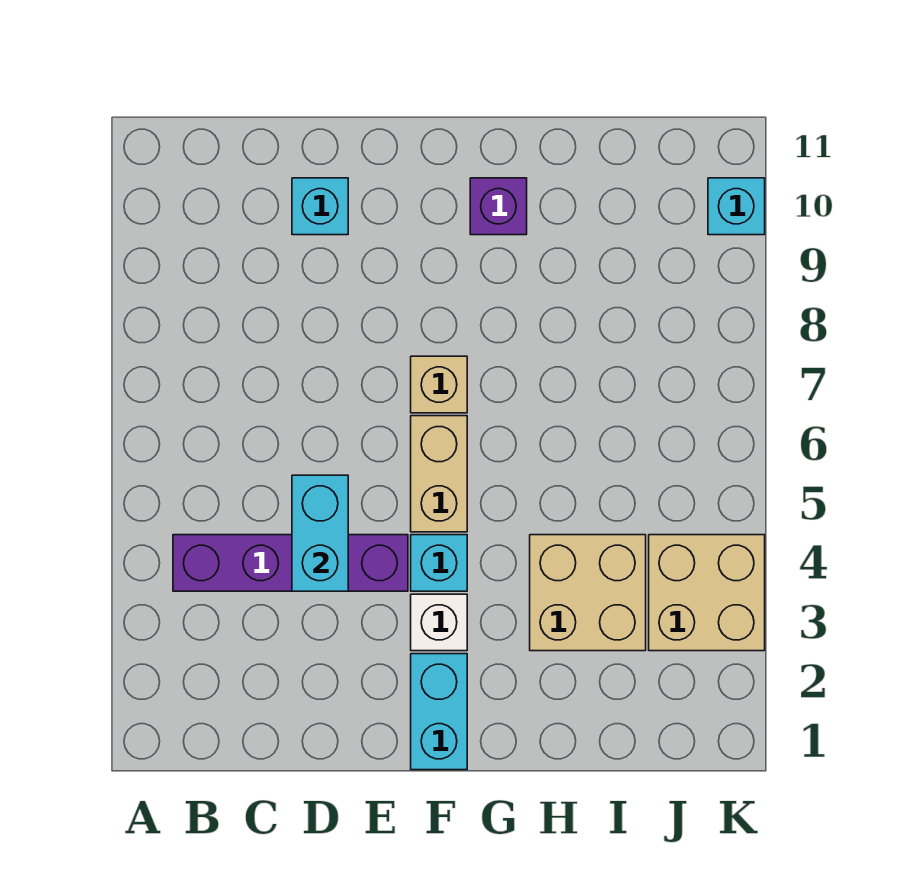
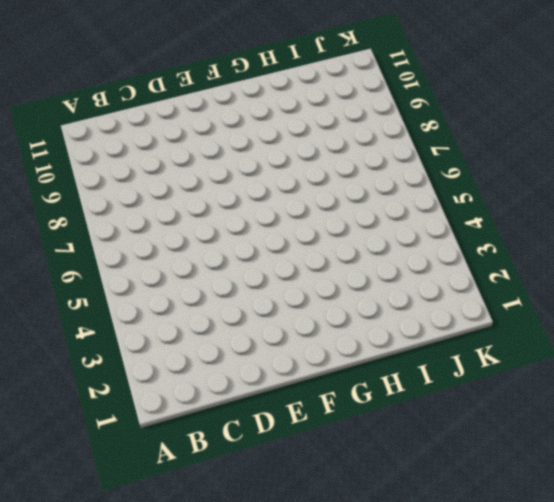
none -> purple 1x4 brick [173,535,408,591]
none -> cyan 1x1 brick [292,178,348,235]
none -> cyan 1x2 brick [411,654,467,770]

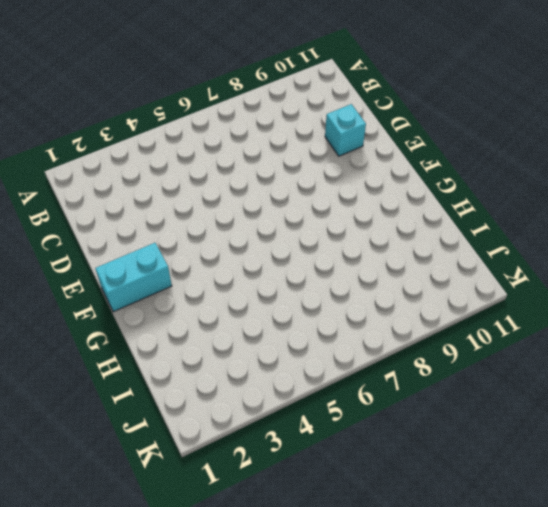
none -> purple 1x4 brick [173,535,408,591]
none -> white 1x1 brick [411,594,467,651]
none -> cyan 1x1 brick [411,535,467,591]

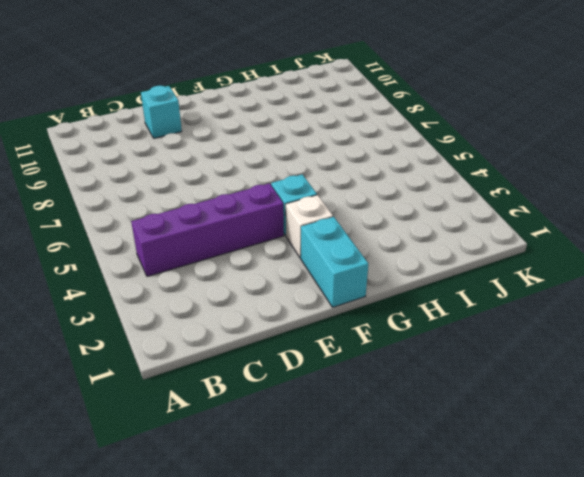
none -> tan 1x2 brick [411,416,467,532]
none -> tan 1x1 brick [411,356,467,413]
none -> purple 1x1 brick [470,178,527,235]

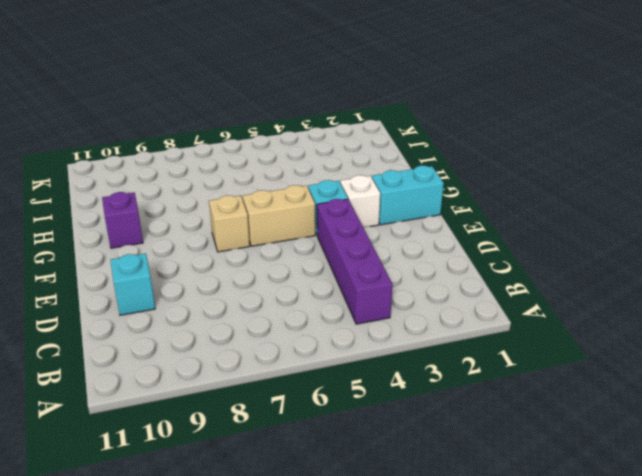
none -> tan 2x2 brick [530,535,646,651]
none -> tan 2x2 brick [649,535,765,651]
none -> cyan 1x1 brick [708,178,765,235]

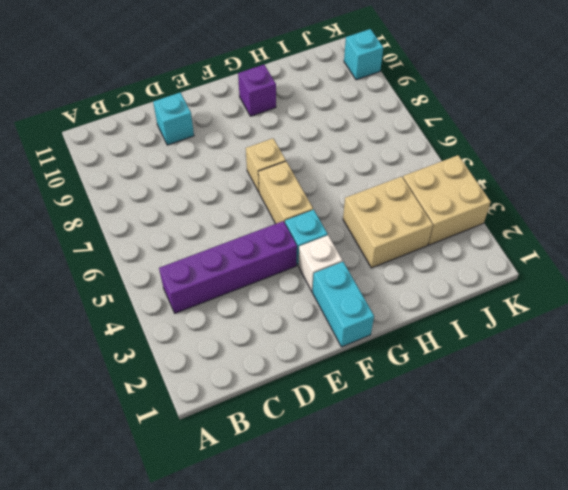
none -> cyan 1x2 brick [292,475,348,591]

